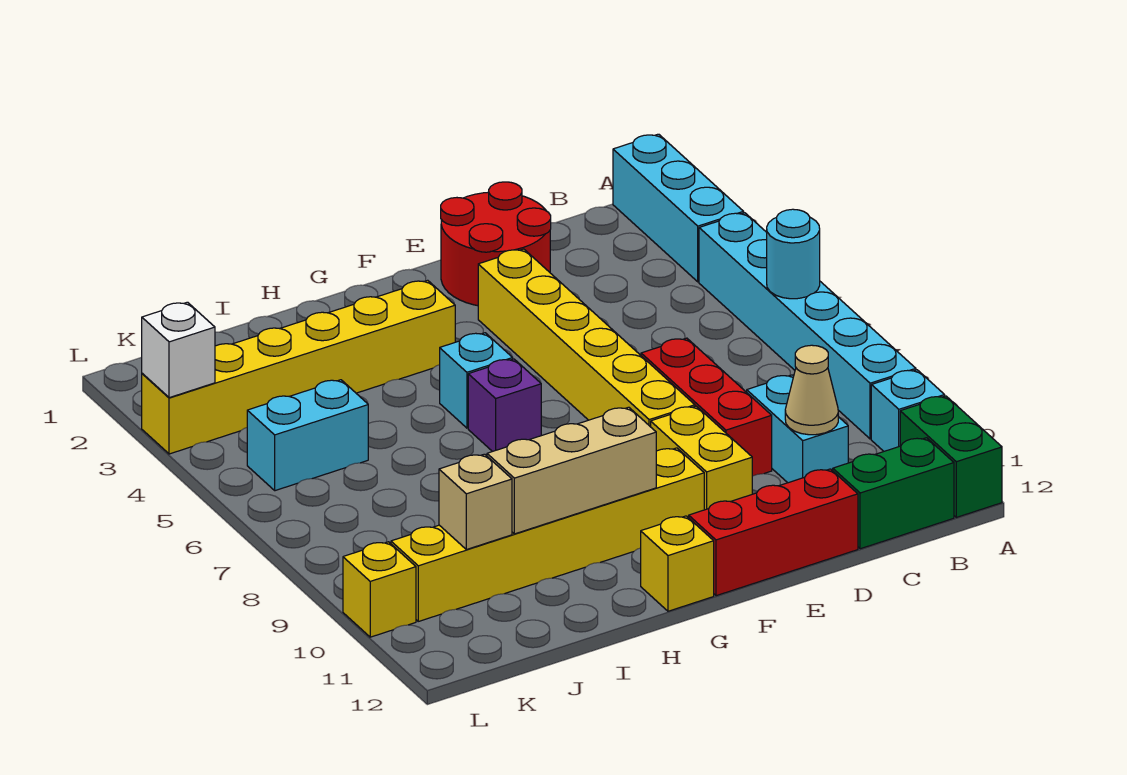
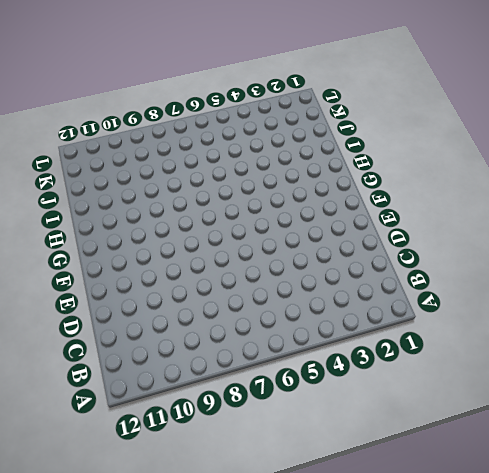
none -> cyan 1x3 brick [613,134,744,282]
none -> cyan 1x6 brick [699,213,916,439]
none -> cyan 1x1 brick [871,370,945,451]

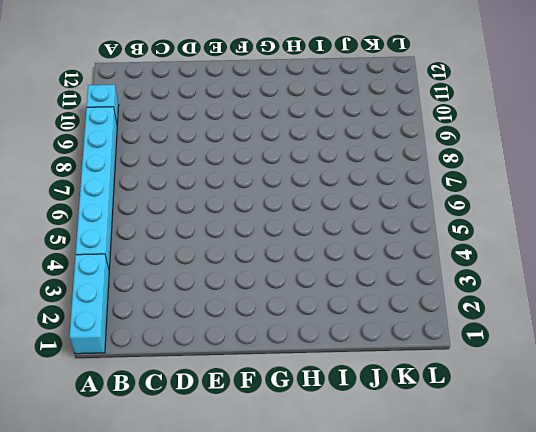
none -> green 1x2 brick [900,396,1002,517]
none -> green 1x2 brick [833,438,954,549]
none -> cyan 1x2 brick [747,375,848,483]

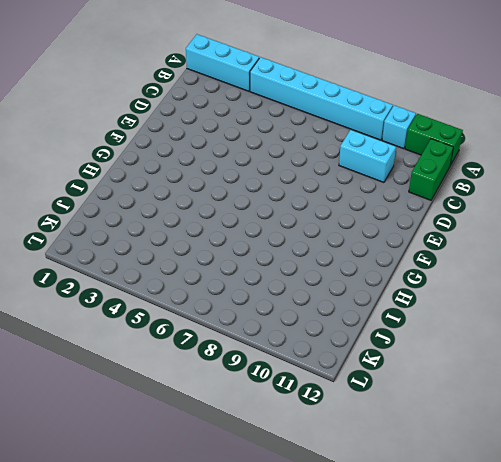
none -> red 2x2 round brick [441,182,551,306]
none -> red 1x3 brick [641,338,772,476]
none -> red 1x3 brick [689,469,858,596]

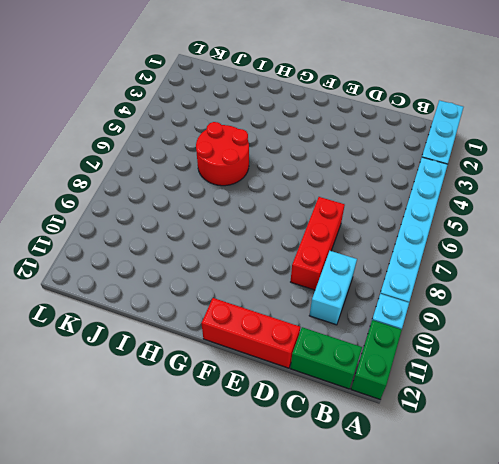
red 2x2 round brick [196,122,249,186] -> red 2x2 round brick moved to [441,182,551,306]
none -> yellow 1x6 brick [478,249,695,427]
none -> yellow 1x2 brick [651,406,752,510]
none -> yellow 1x6 brick [391,448,704,621]

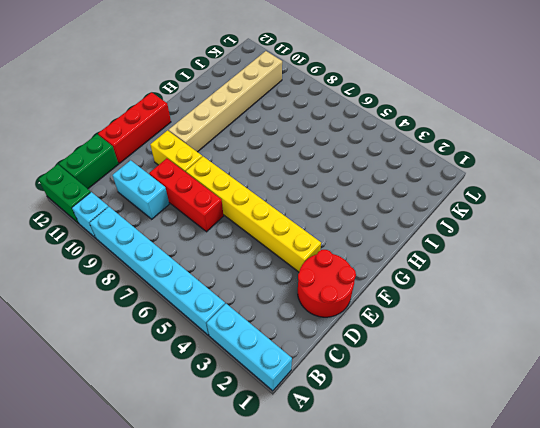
tan 1x6 brick [169,51,282,152] -> yellow 1x6 brick [391,448,704,621]
none -> yellow 1x6 brick [142,280,455,454]
none -> cyan 1x1 brick [440,333,513,428]
none -> purple 1x1 brick [468,359,541,452]

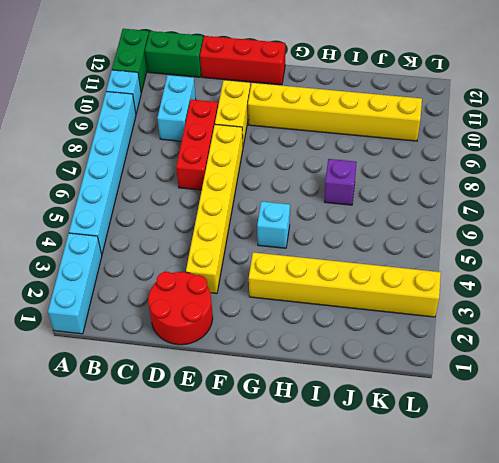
purple 1x1 brick [324,159,357,205] -> purple 1x1 brick moved to [468,359,541,452]
none -> yellow 1x1 brick [641,516,714,611]
none -> cyan 1x2 brick [247,380,368,491]
none -> yellow 1x1 brick [343,542,416,637]

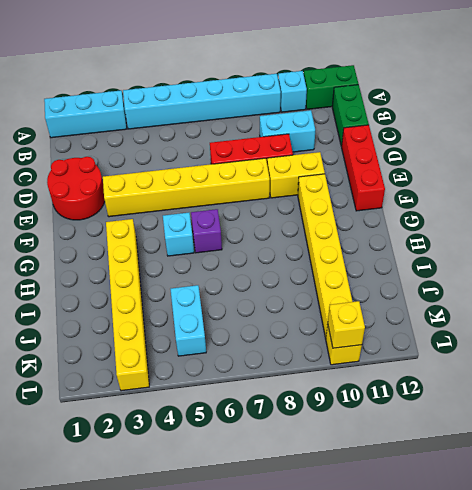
yellow 1x1 brick [328,301,365,348] -> yellow 1x1 brick moved to [641,516,714,611]
none -> cyan 1x1 round brick [767,209,820,299]
none -> tan 1x1 cone [785,345,838,435]
none -> tan 1x3 brick [487,407,656,534]

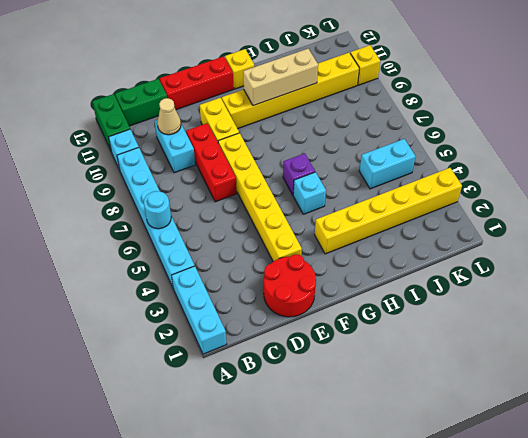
none -> tan 1x1 brick [439,454,512,550]
none -> white 1x1 brick [142,302,215,398]

